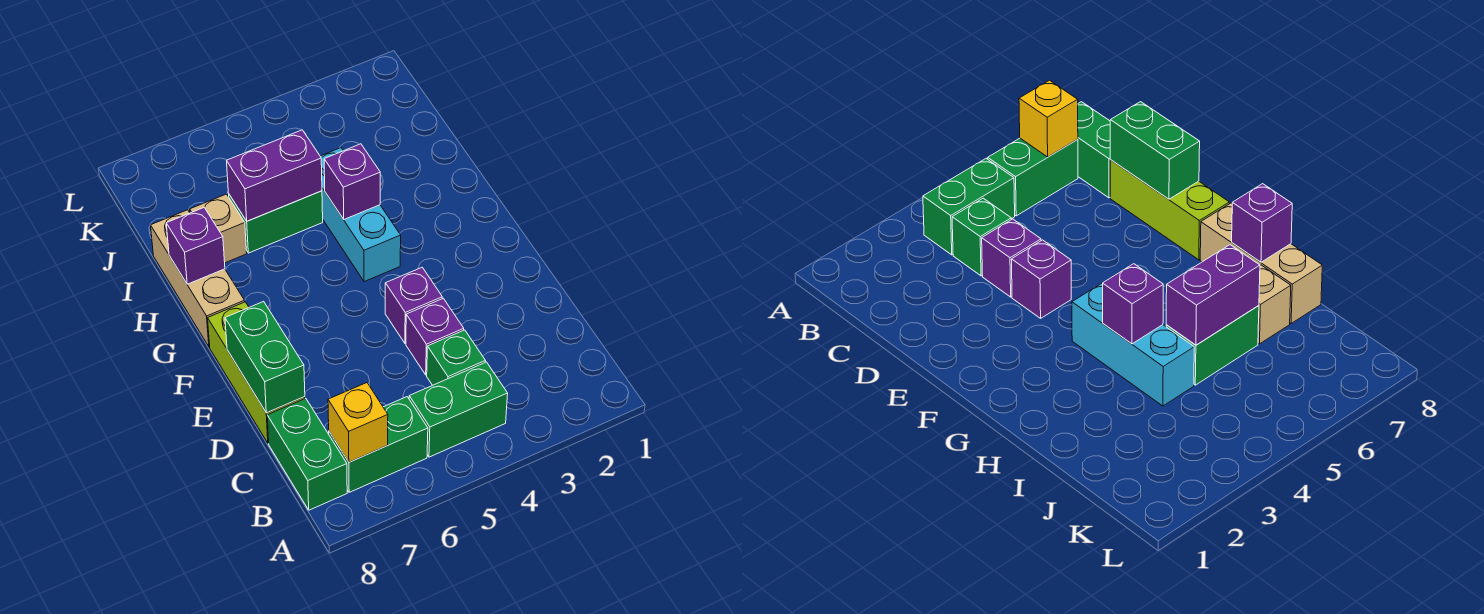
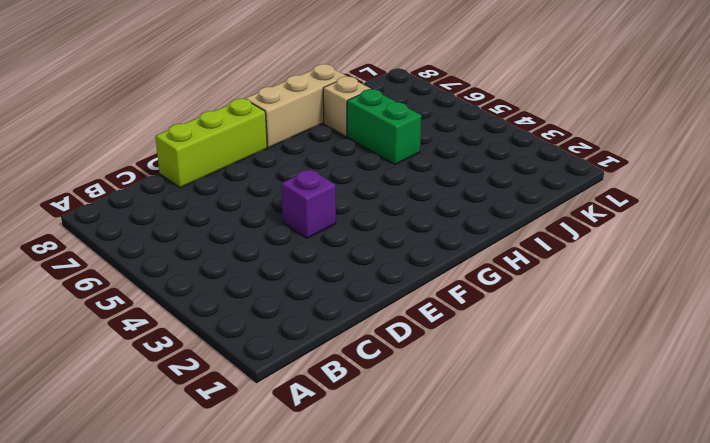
none -> green 1x2 brick [409,362,508,457]
none -> green 1x2 brick [329,397,428,492]
none -> green 1x2 brick [267,398,347,510]

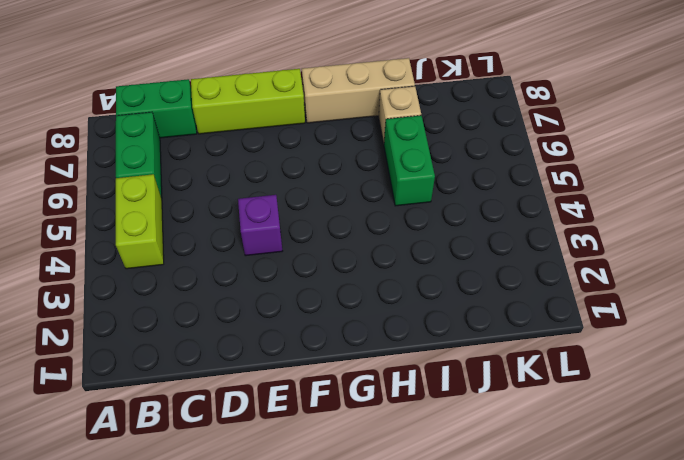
lime 1x2 brick [116,174,164,269] -> green 1x2 brick [409,362,508,457]
none -> green 1x1 brick [427,330,485,385]
none -> purple 1x1 brick [406,299,464,375]
none -> cyan 1x3 brick [320,148,401,282]

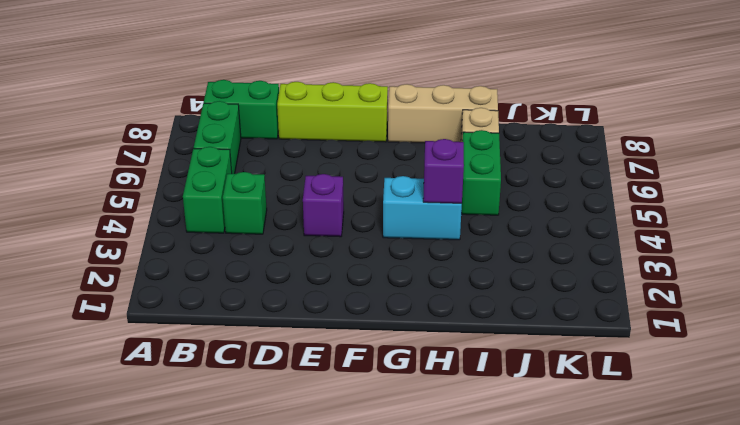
cyan 1x2 brick [383,176,462,240] -> cyan 1x3 brick [320,148,401,282]
none -> purple 1x1 brick [406,299,464,375]
none -> yellow 1x1 brick [328,383,388,462]
none -> green 1x2 brick [225,301,305,413]

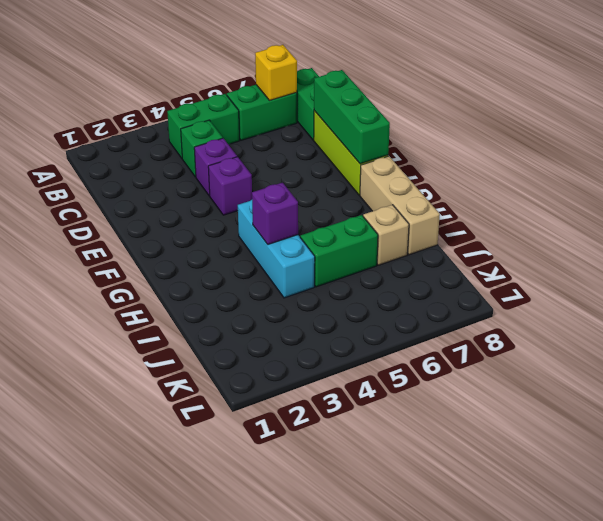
green 1x3 brick [314,70,390,164] -> green 1x2 brick [225,301,305,413]
none -> purple 1x1 brick [166,208,225,284]
none -> purple 1x2 brick [227,130,322,221]

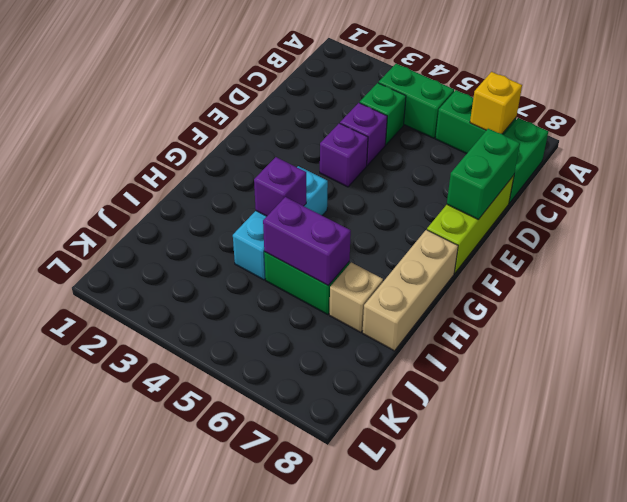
none -> purple 1x1 brick [166,208,225,284]

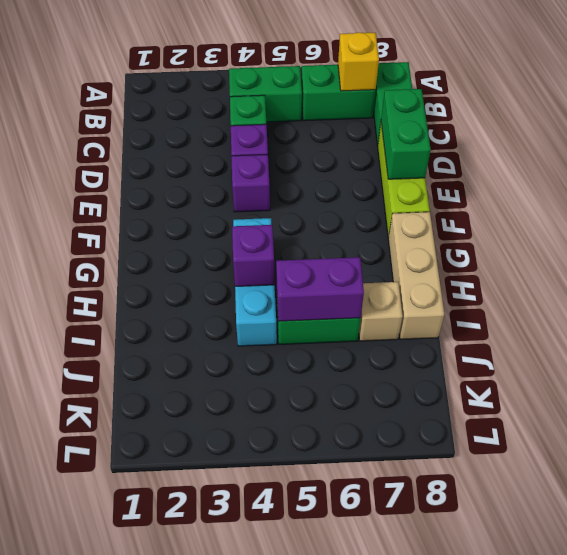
none -> purple 1x1 brick [166,208,225,284]

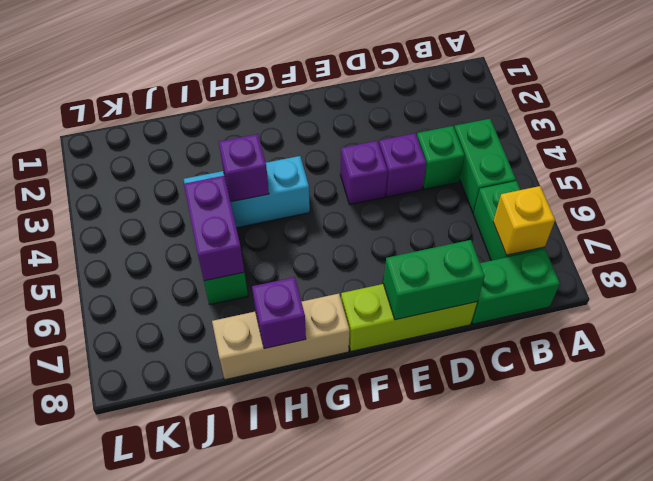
none -> tan 1x1 brick [190,194,247,263]

